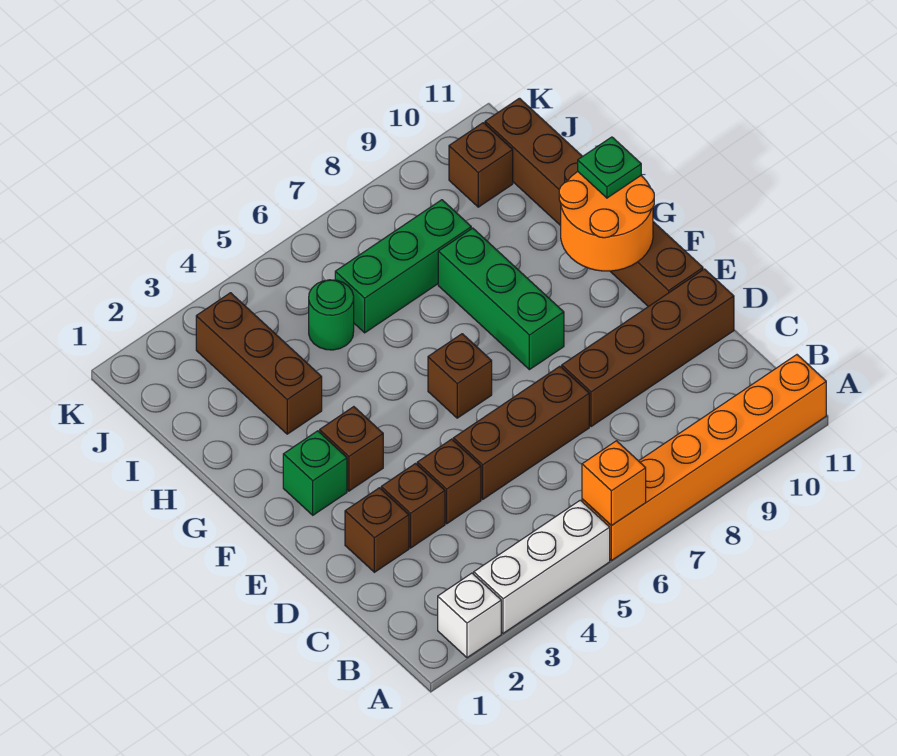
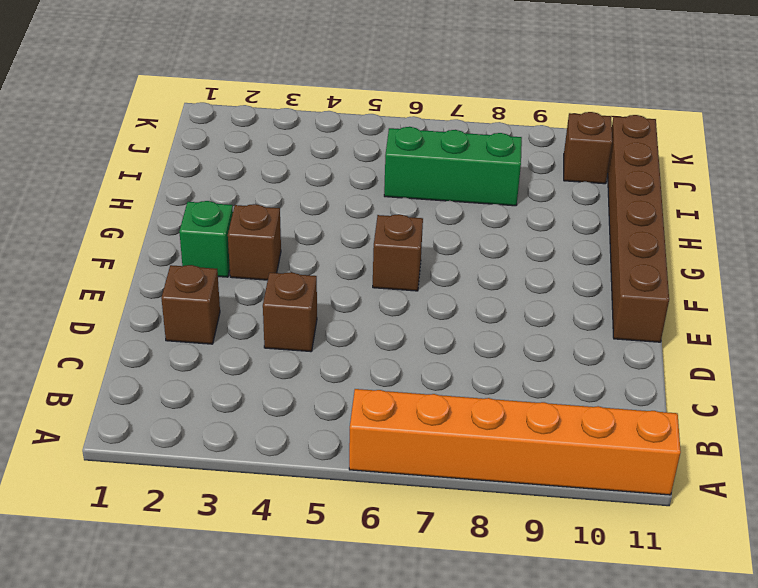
none -> white 1x1 brick [438,573,501,658]
none -> white 1x3 brick [474,500,610,633]
none -> brown 1x1 brick [381,464,445,548]

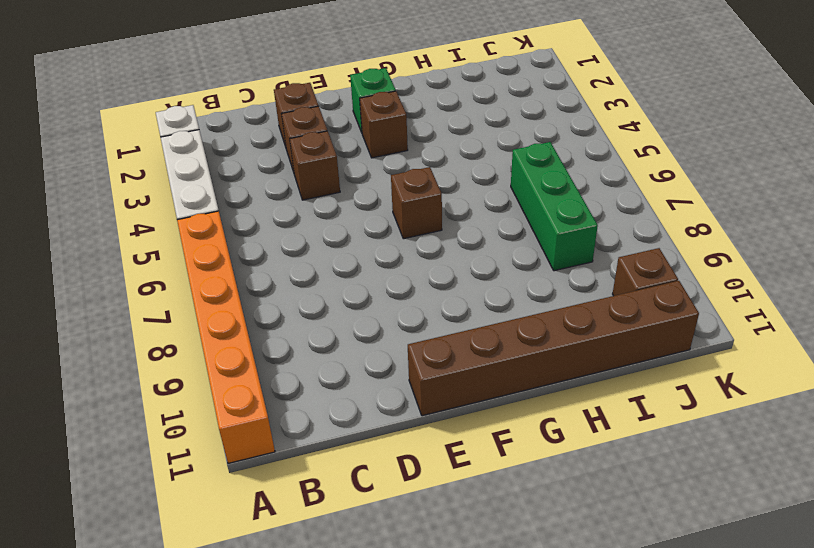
none -> brown 1x3 brick [453,366,589,499]
none -> brown 1x4 brick [562,269,734,427]
none -> green 1x3 brick [438,228,564,370]

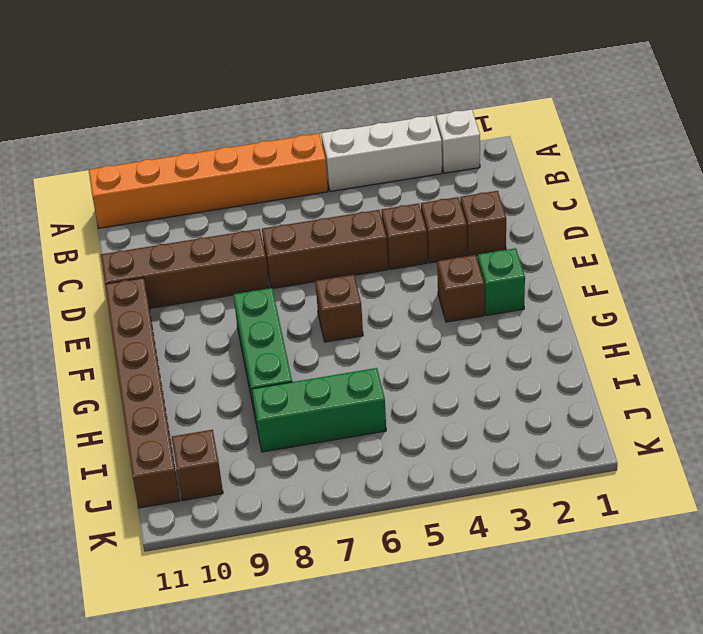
none -> brown 1x3 brick [196,293,322,434]
none -> green 1x1 round brick [309,280,354,350]
none -> orange 1x1 brick [582,441,646,526]

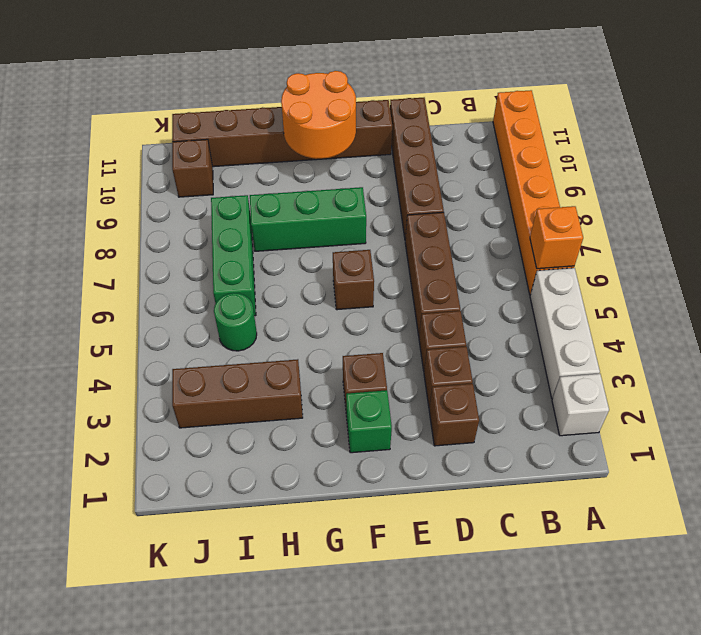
none -> green 1x1 plate [578,137,641,198]

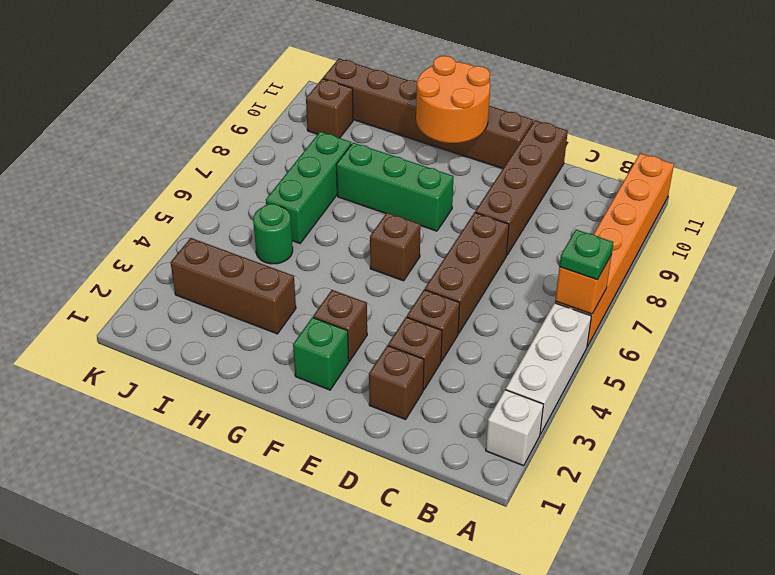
green 1x1 plate [559,230,613,280] -> green 1x1 plate moved to [578,137,641,198]

